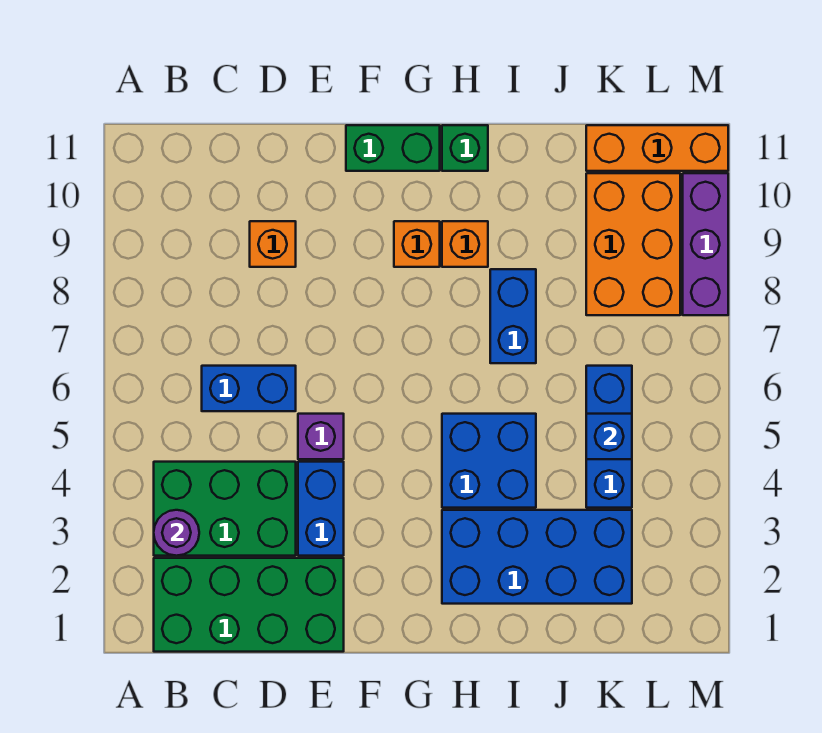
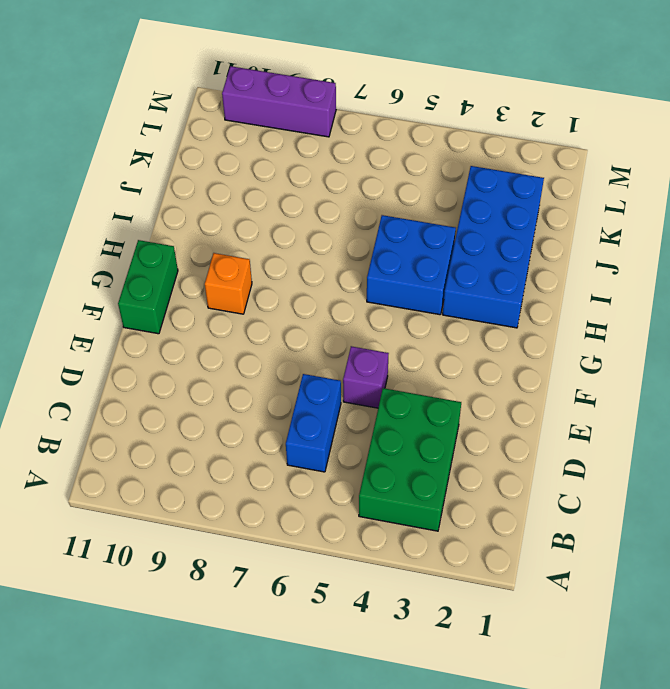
none -> green 2x4 brick [154,558,344,652]
none -> orange 1x1 brick [250,221,296,267]
none -> blue 1x2 brick [298,462,344,556]

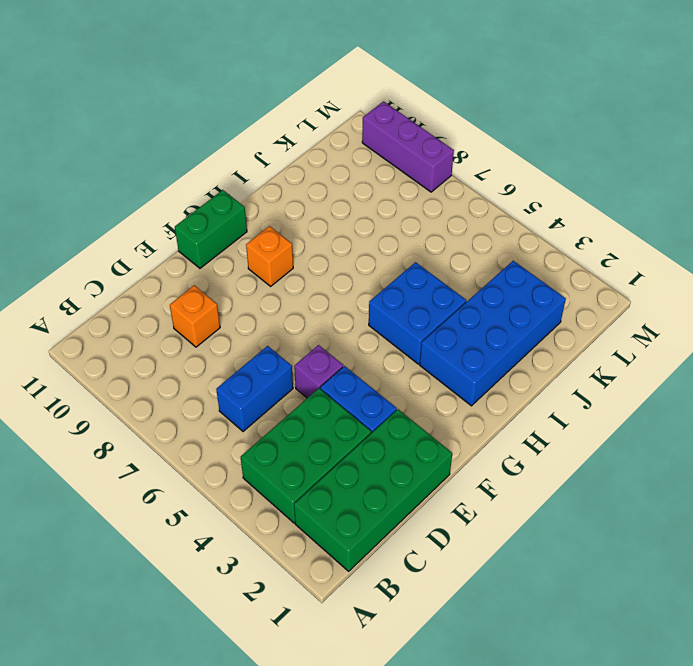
none -> orange 1x1 brick [442,221,488,267]
none -> green 1x1 brick [442,125,488,171]
none -> blue 1x2 brick [490,269,536,363]

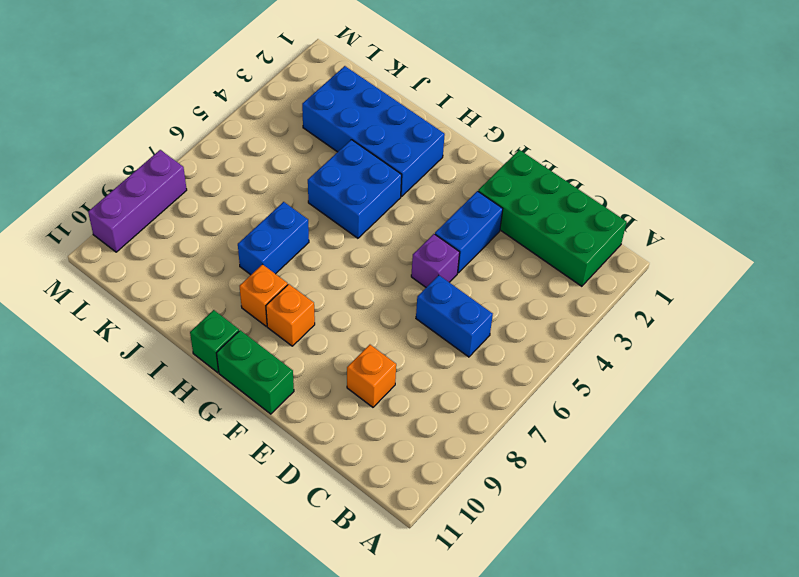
none -> green 2x3 brick [154,462,296,556]
none -> blue 1x3 brick [586,366,632,508]
none -> orange 2x3 brick [586,173,680,315]

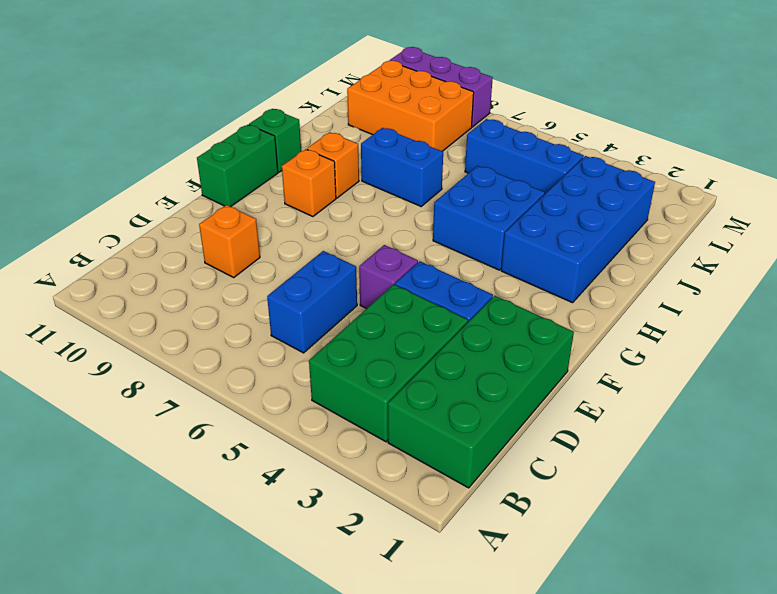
none -> orange 1x3 brick [586,125,728,171]
none -> purple 1x1 round brick [154,510,199,556]
none -> blue 1x1 brick [586,414,632,459]

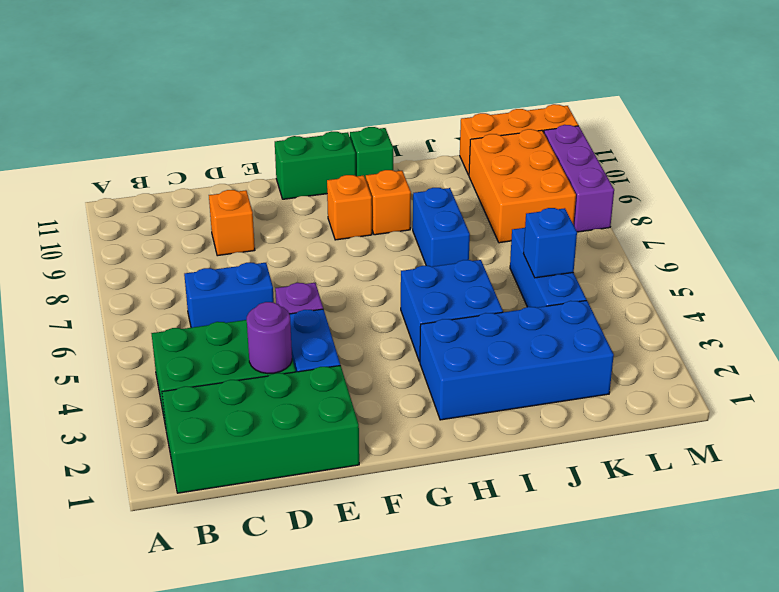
purple 1x1 round brick [247,302,292,374] -> purple 1x1 round brick moved to [154,510,199,556]

